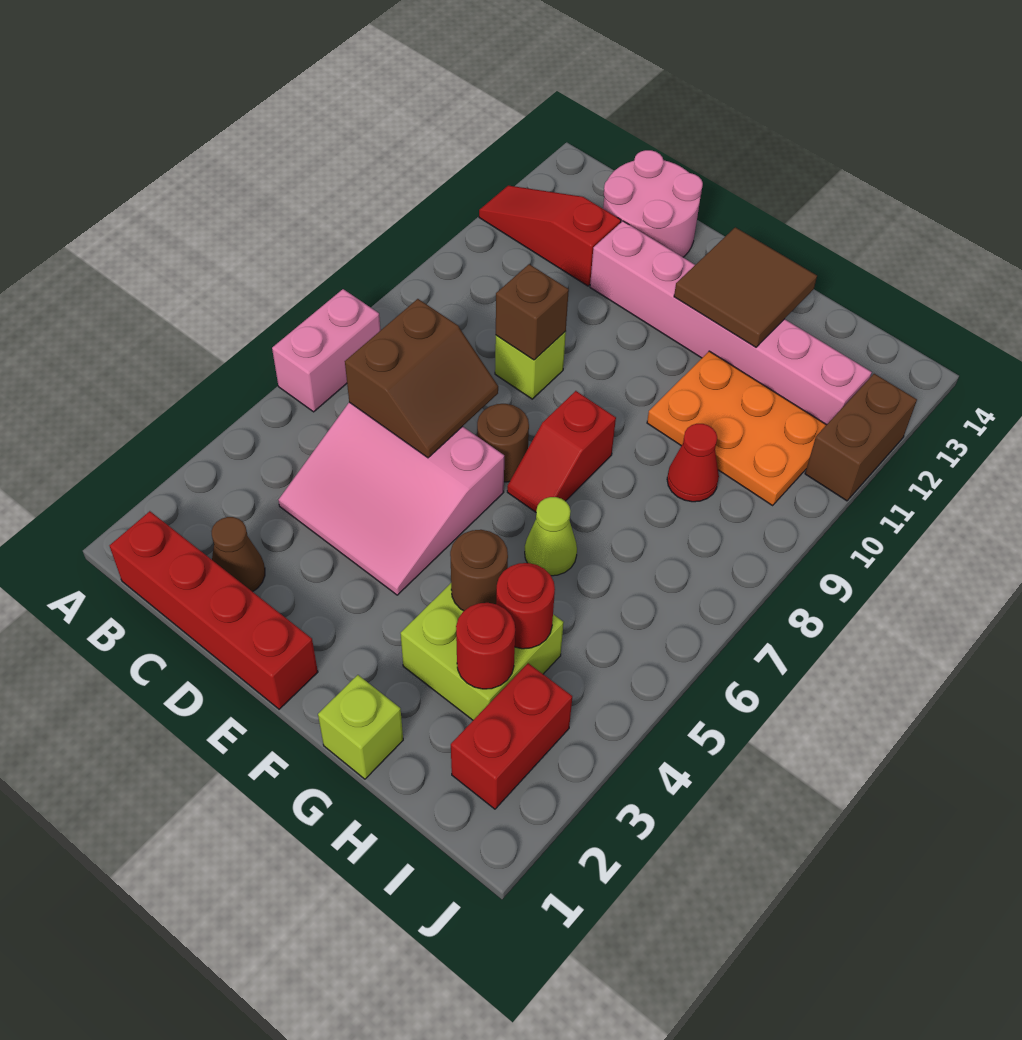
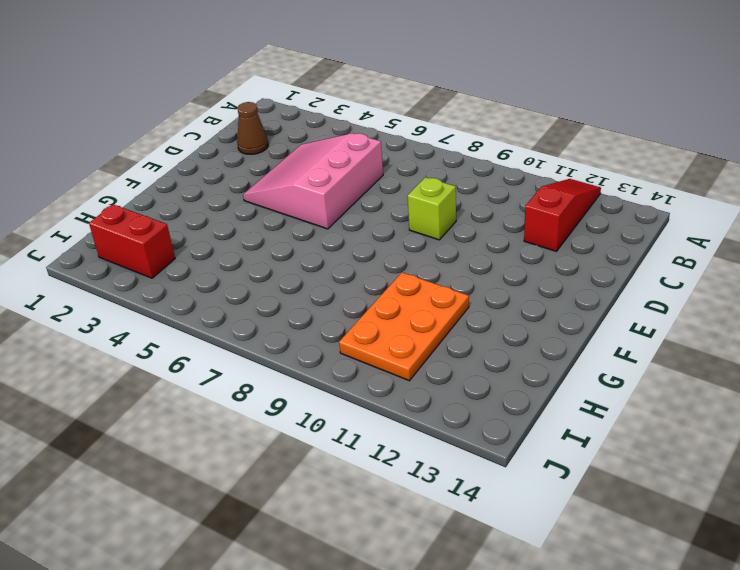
none -> pink 1x2 brick [272,289,380,412]
none -> red 1x4 brick [109,511,318,709]
none -> pink 2x2 round brick [603,150,703,257]

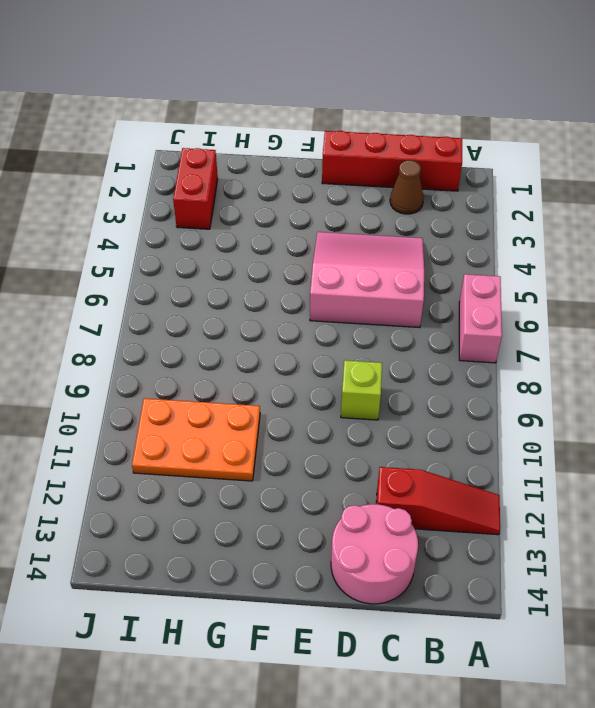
none -> pink 1x6 brick [590,221,872,425]
none -> brown 1x1 round brick [477,404,529,482]
none -> red 1x2 slope [507,391,616,512]

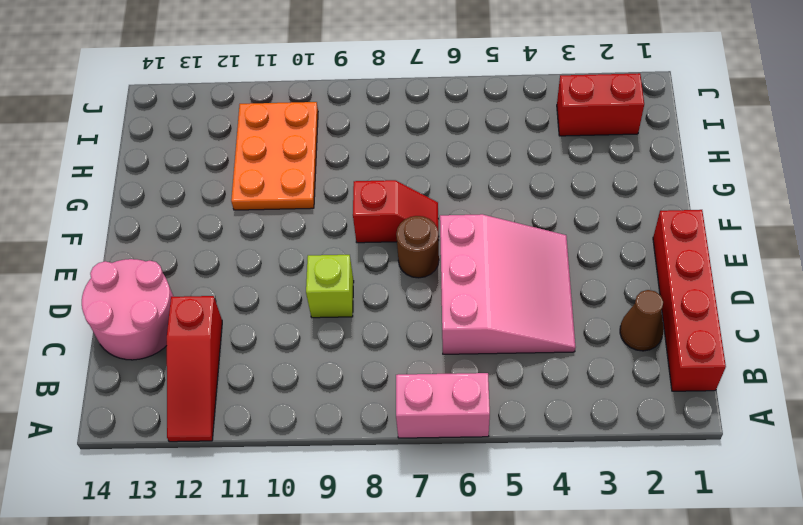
none -> pink 1x6 brick [590,221,872,425]
none -> lime 1x1 brick [318,675,403,779]
none -> lime 2x2 brick [401,583,564,720]

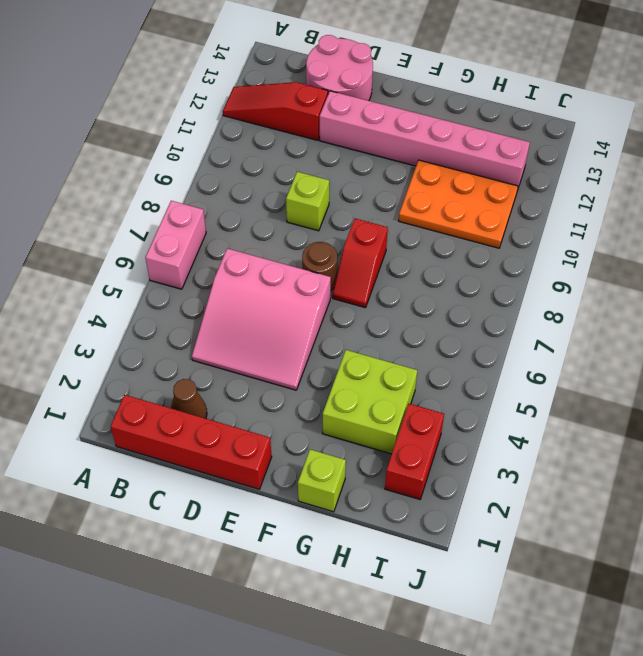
none -> lime 1x1 cone [525,497,577,576]
none -> red 1x1 cone [667,424,719,502]
none -> brown 1x2 brick [805,374,917,501]

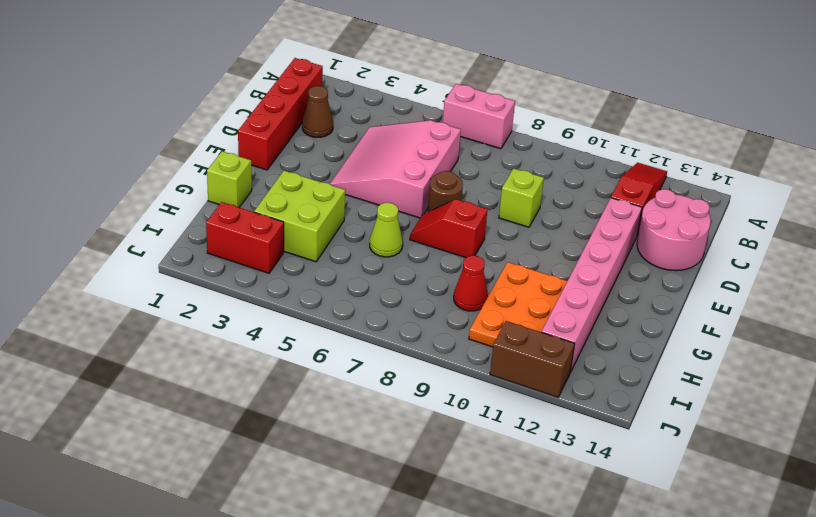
none -> brown 2x2 slope [345,299,498,458]
none -> brown 1x1 brick [496,264,569,360]
none -> brown 2x2 tile [674,227,817,347]

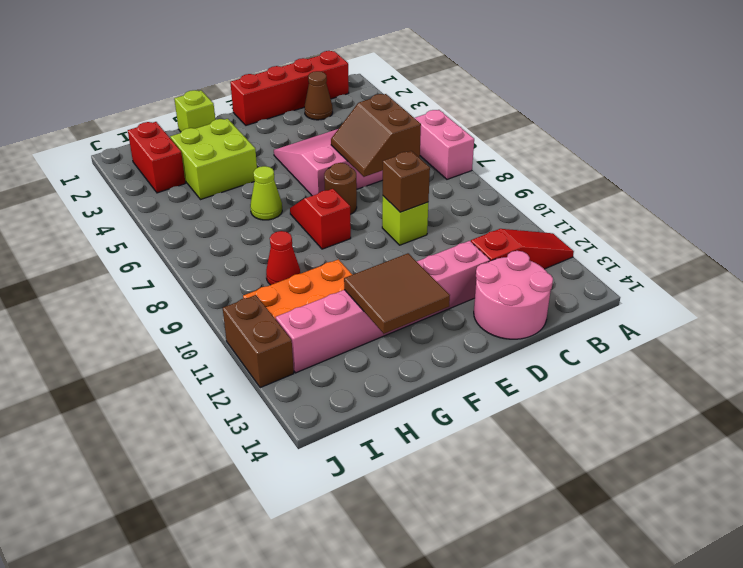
none -> brown 1x1 round brick [450,530,508,611]
none -> red 1x1 round brick [456,603,515,689]
none -> red 1x1 round brick [496,563,555,649]

